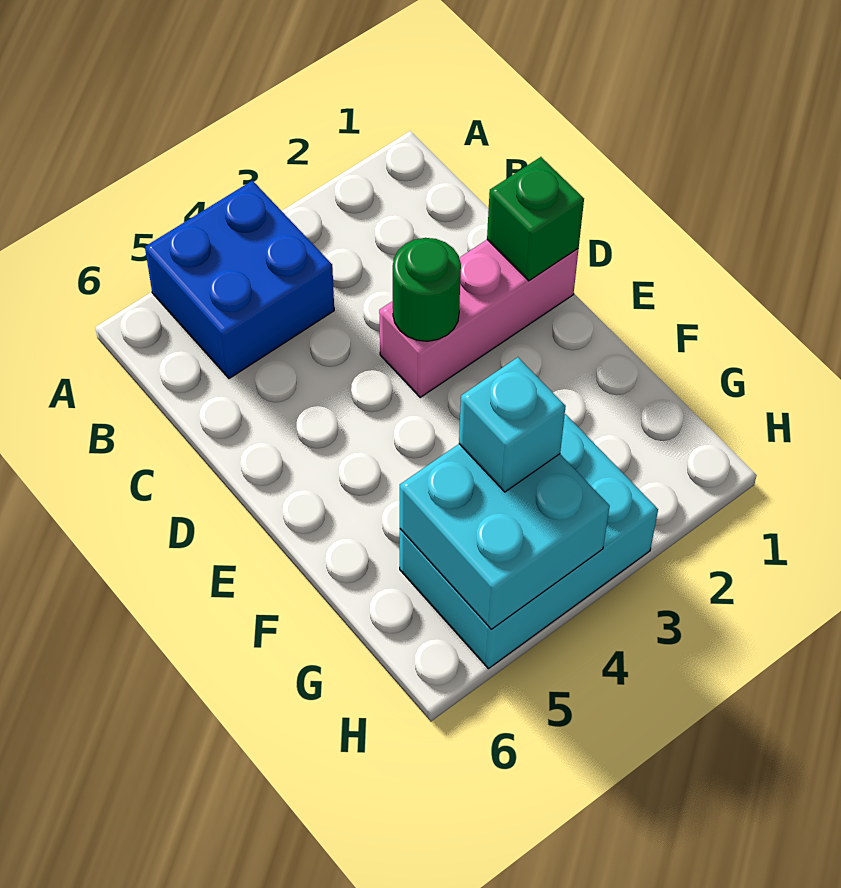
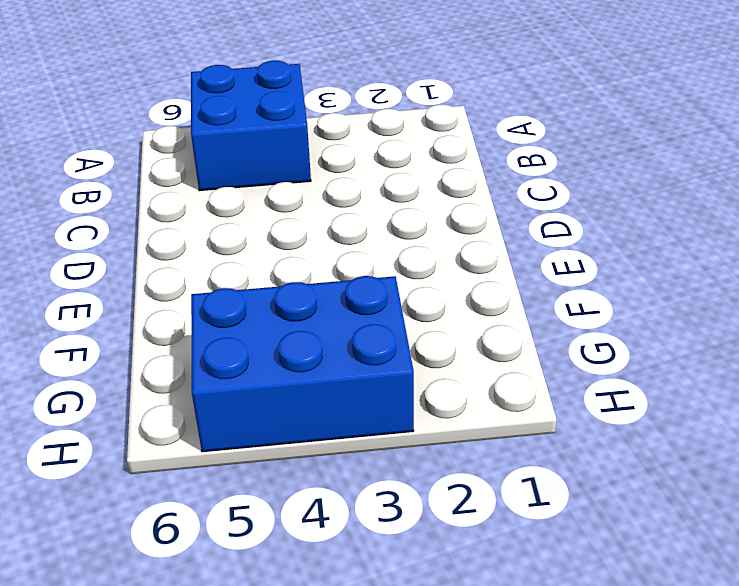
blue 2x3 brick [191,276,414,452] -> cyan 2x3 brick [400,414,658,669]
none -> pink 1x3 brick [379,240,579,397]
none -> green 1x1 brick [487,157,584,281]

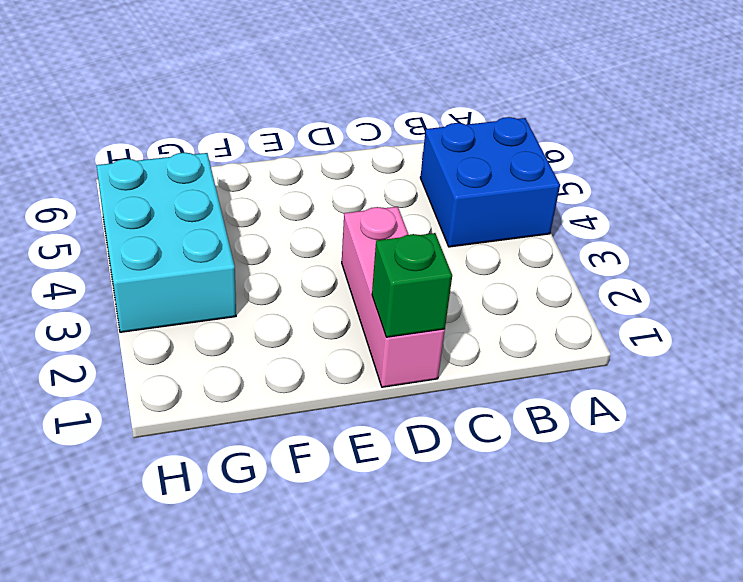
none -> green 1x1 round brick [393,238,461,341]
none -> cyan 2x2 brick [400,444,610,630]

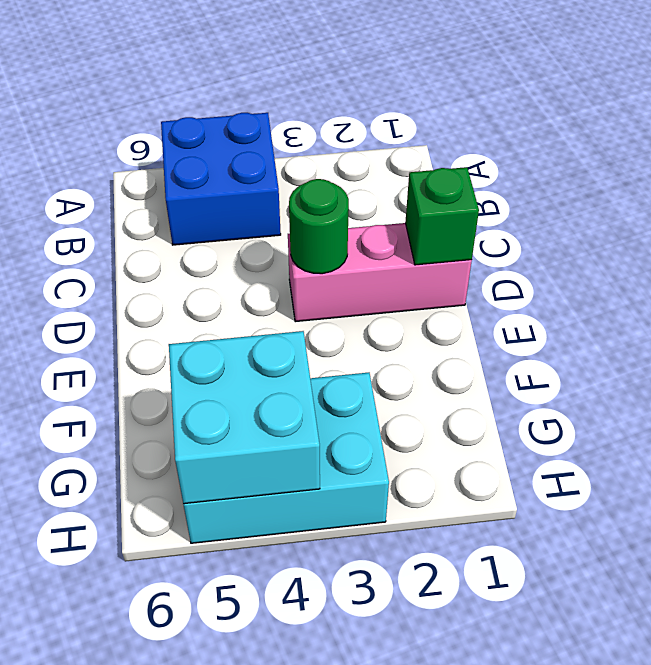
none -> cyan 1x1 brick [459,357,566,492]

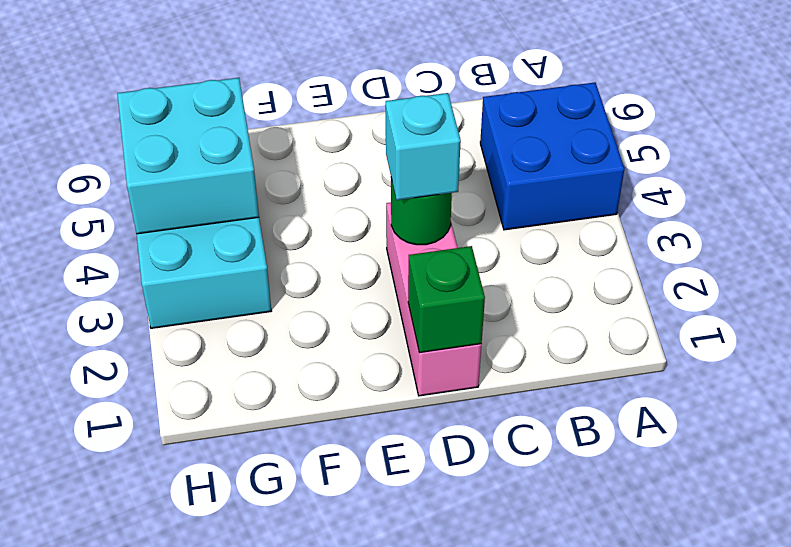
cyan 1x1 brick [386,93,461,200] -> cyan 1x1 brick moved to [459,357,566,492]

